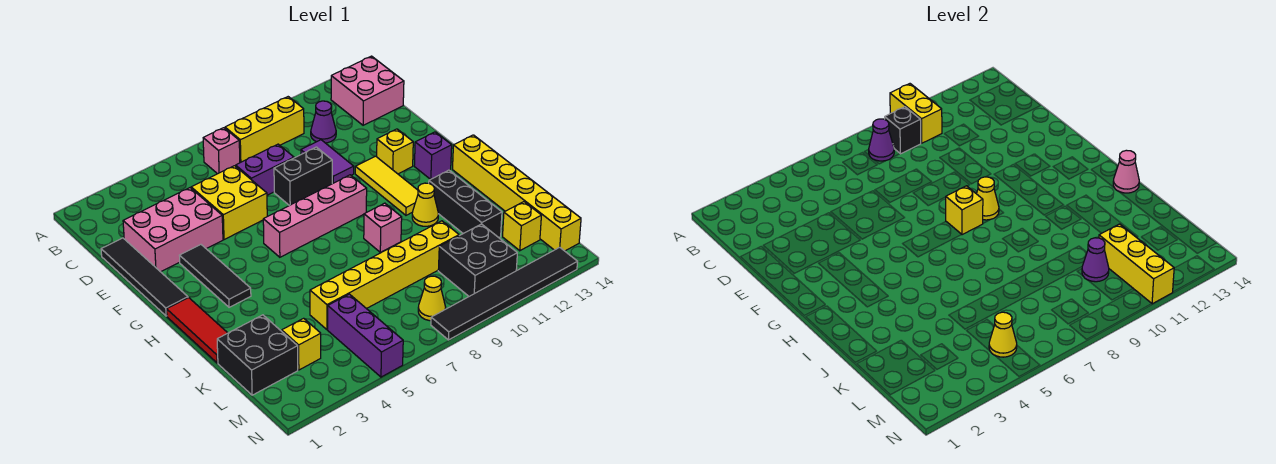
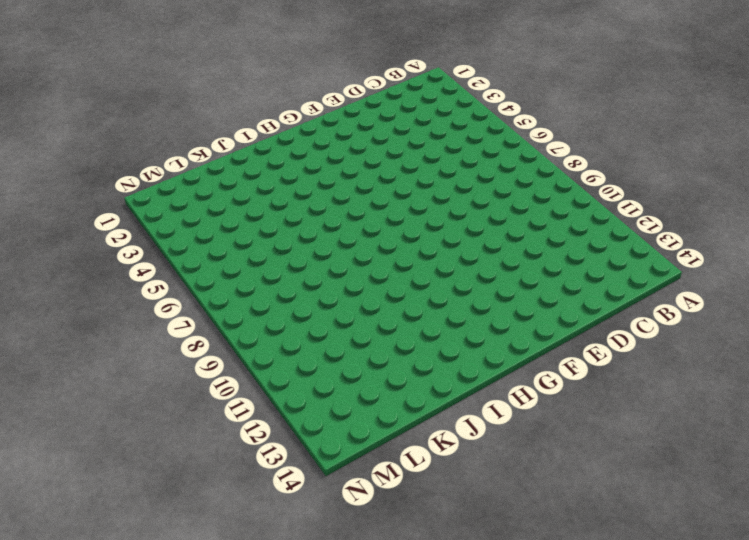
none -> pink 1x1 brick [203,128,240,174]
none -> yellow 1x3 brick [225,97,304,163]
none -> pink 2x2 brick [331,56,404,125]
none -> purple 1x1 cone [311,101,336,143]

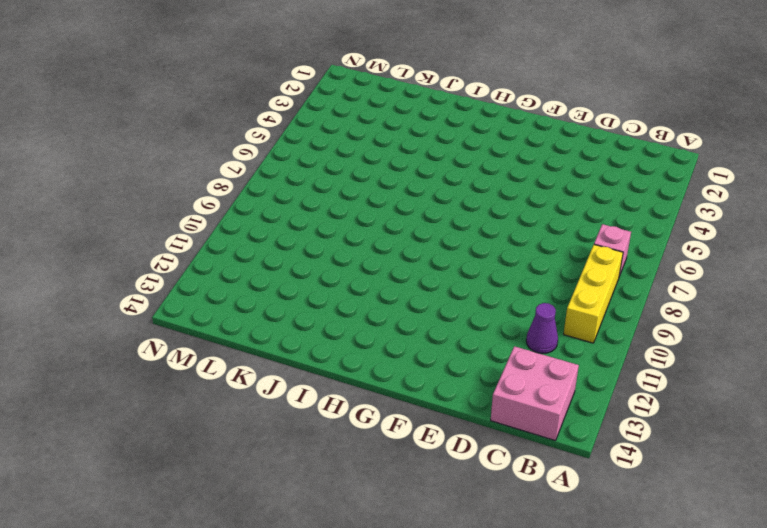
none -> black 1x4 tile [101,238,188,316]
none -> pink 2x3 brick [123,188,223,272]
none -> yellow 2x2 brick [191,166,267,240]
none -> purple 1x2 brick [236,144,294,195]

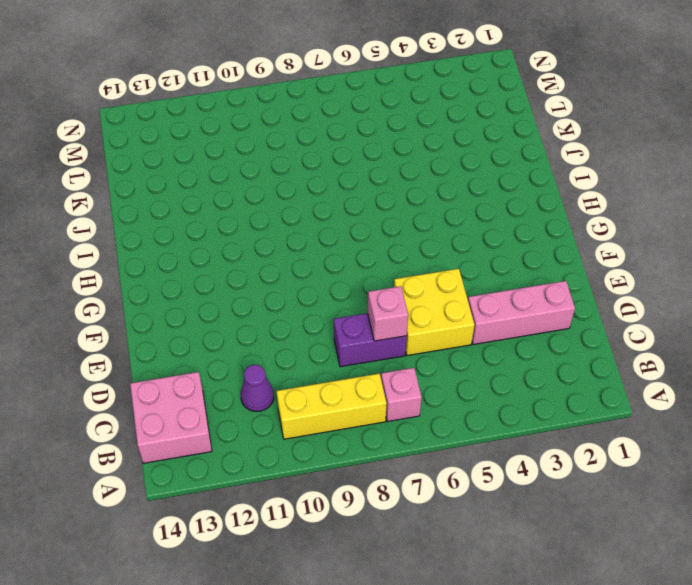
pink 1x3 brick [468,281,575,345] -> pink 2x3 brick [123,188,223,272]
pink 1x1 brick [368,286,408,341] -> pink 1x1 brick moved to [364,203,402,252]
none -> black 1x4 tile [101,238,188,316]
none -> purple 1x2 tile [301,140,354,184]
none -> black 1x2 brick [274,147,332,206]
none -> black 1x3 tile [179,245,251,307]

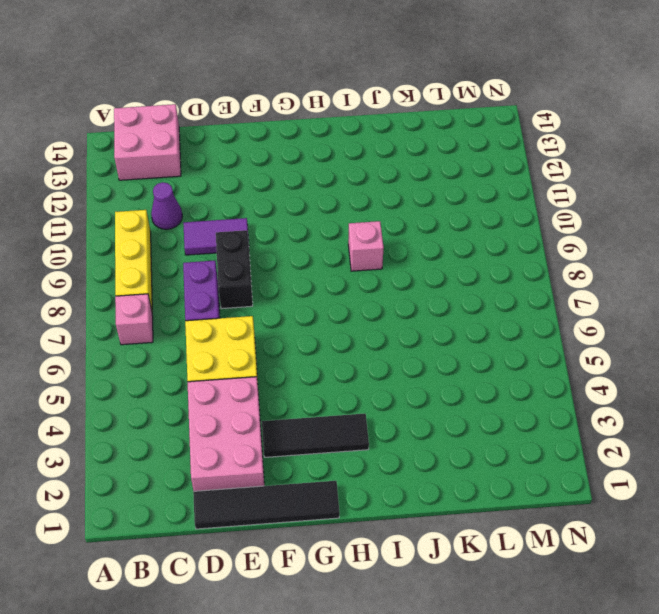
none -> yellow 1x3 tile [355,156,418,215]
none -> yellow 1x1 brick [376,129,413,174]
none -> pink 1x4 brick [263,175,367,257]
none -> purple 1x1 brick [414,132,452,179]

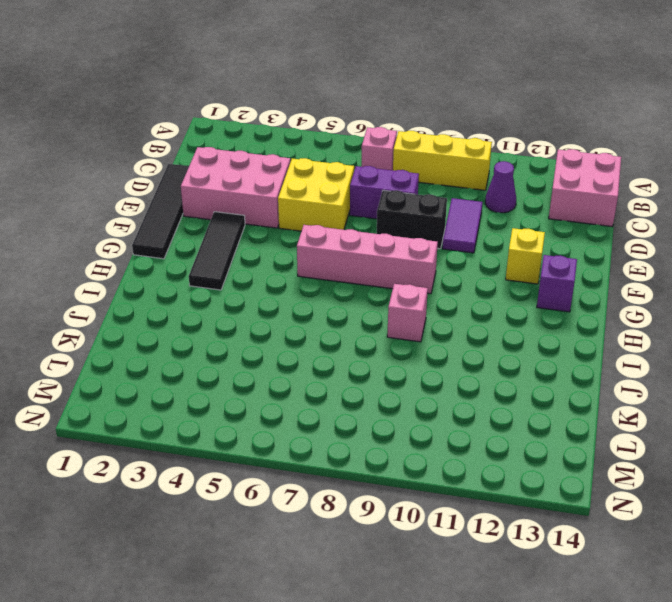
none -> yellow 1x3 tile [355,156,418,215]
none -> red 1x3 tile [167,298,227,363]
none -> yellow 1x6 brick [453,135,581,251]
none -> yellow 1x1 cone [412,183,438,226]

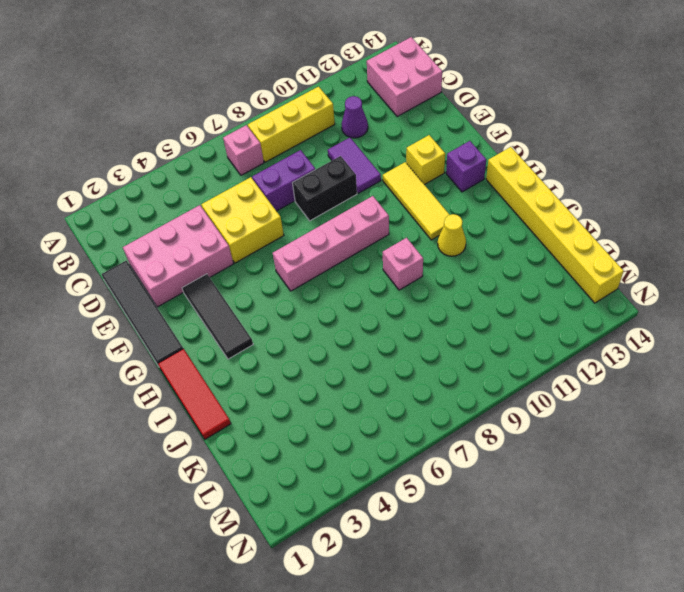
none -> black 1x3 brick [429,170,502,238]
none -> black 2x2 brick [217,315,298,395]
none -> yellow 1x6 brick [310,221,459,330]
none -> yellow 1x1 brick [282,318,321,370]

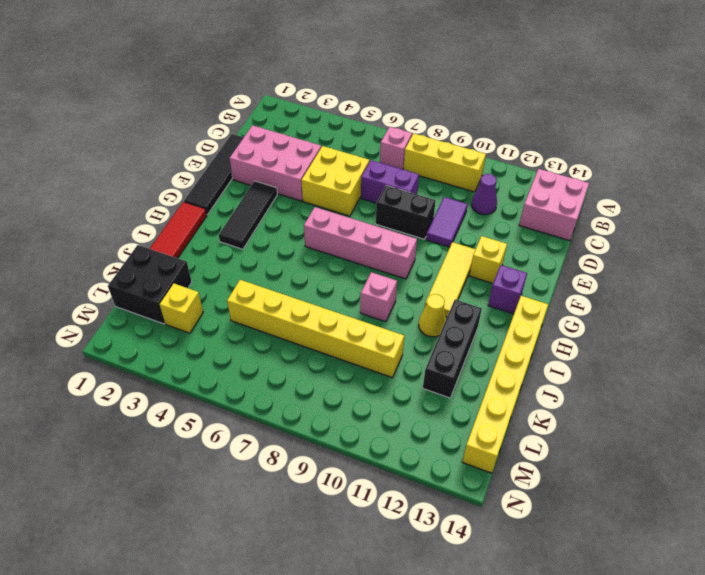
none -> purple 1x3 brick [328,294,403,377]
none -> black 2x2 brick [438,224,517,296]
none -> yellow 1x1 brick [503,202,542,251]
none -> yellow 1x1 cone [418,276,446,321]

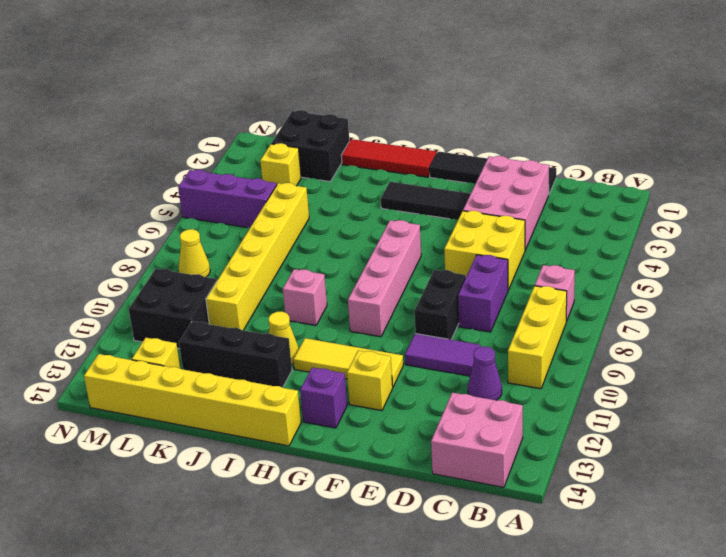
none -> black 1x6 tile [431,247,578,340]
none -> yellow 1x2 brick [890,84,942,143]
none -> purple 1x1 cone [869,119,894,161]
none -> black 1x1 brick [885,107,921,154]

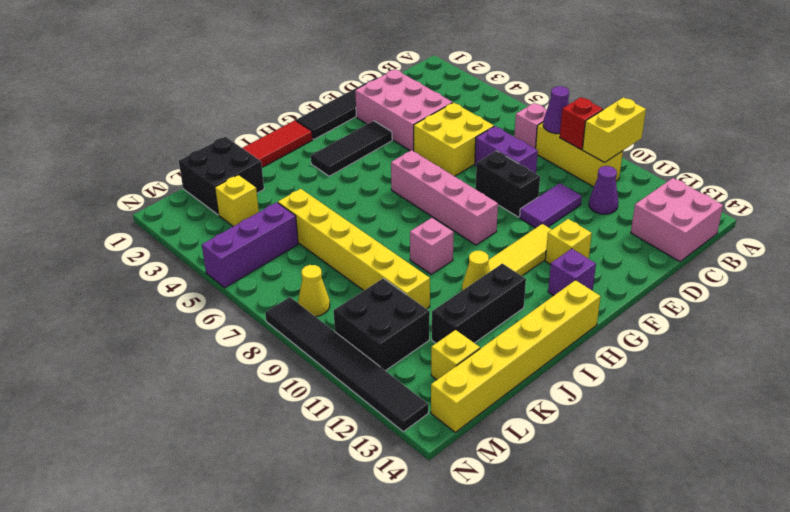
red 1x1 brick [560,97,603,149] -> black 1x1 brick [885,107,921,154]
none -> yellow 1x1 brick [946,186,983,235]
none -> yellow 1x1 cone [977,177,999,220]
none -> pink 1x1 cone [1113,150,1139,193]
none -> purple 1x1 cone [1082,238,1109,282]

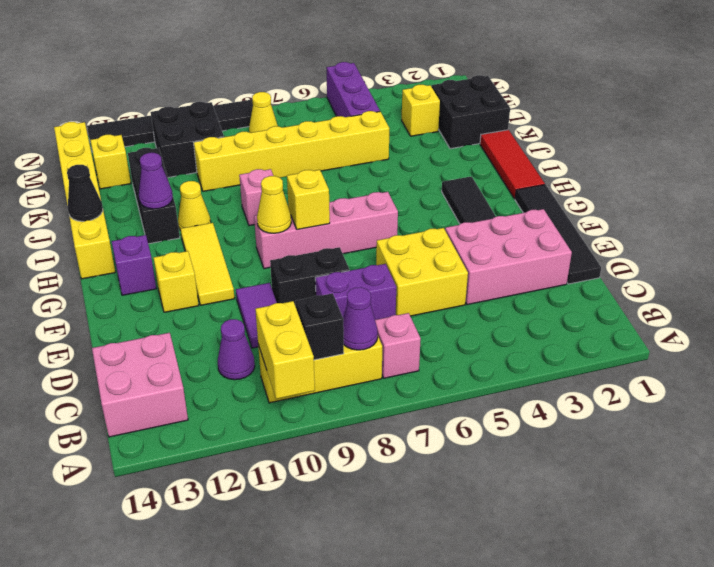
purple 1x1 cone [139,153,173,209] -> purple 1x1 cone moved to [1082,238,1109,282]
black 1x1 cone [67,165,103,221] -> pink 1x1 cone [1113,150,1139,193]
none -> yellow 1x3 brick [1099,224,1174,304]
none -> yellow 1x1 cone [989,312,1017,357]

